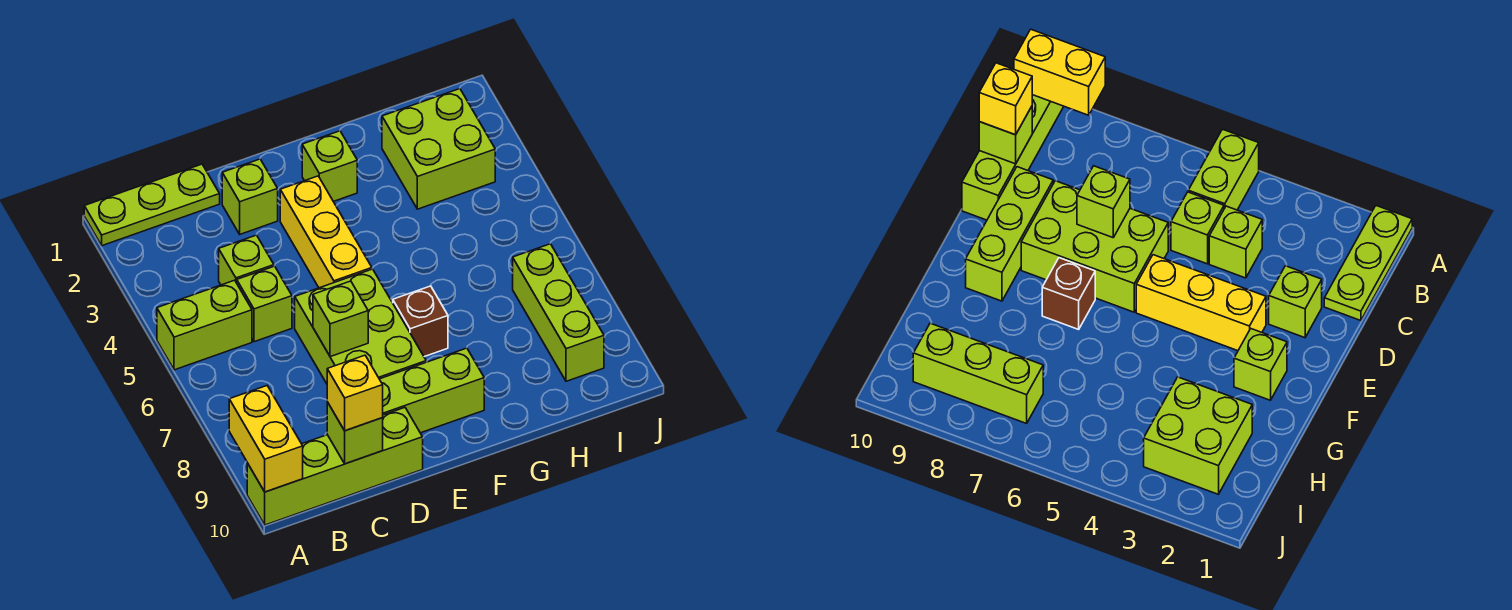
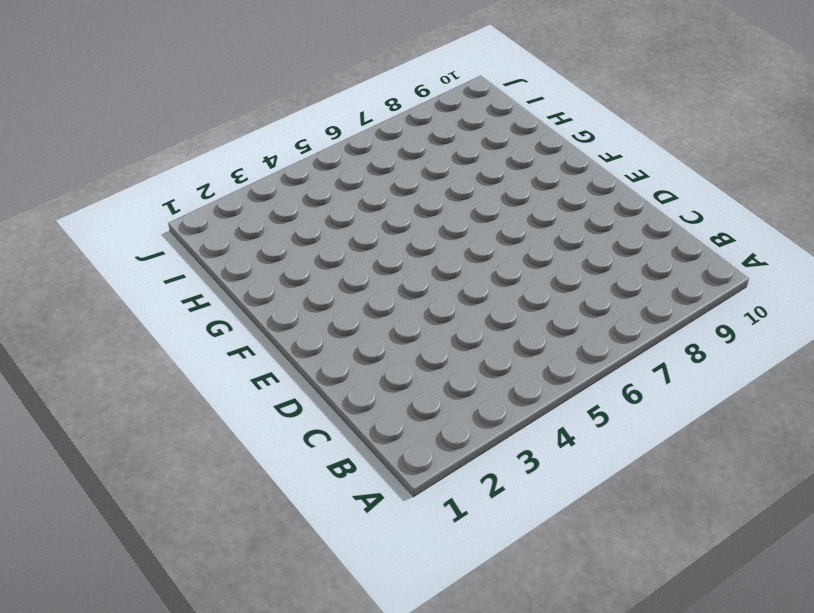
none -> lime 1x3 plate [84,164,220,246]
none -> lime 1x2 brick [157,280,252,370]
none -> lime 1x4 brick [247,408,423,525]

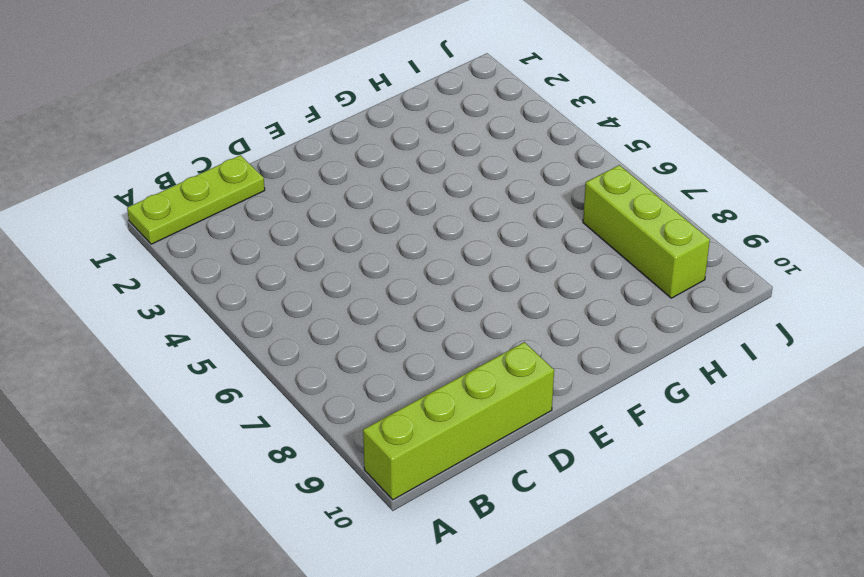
none -> lime 1x2 brick [157,280,252,370]
none -> lime 1x1 brick [219,235,274,285]
none -> lime 1x1 brick [237,266,292,342]

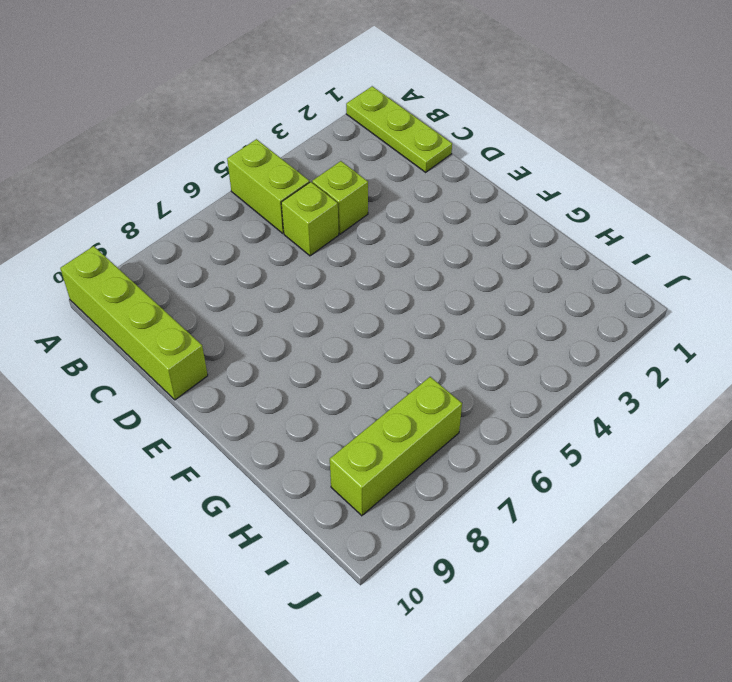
none -> lime 1x1 brick [222,159,278,234]
none -> lime 2x3 brick [295,269,426,384]
none -> lime 1x3 brick [380,348,484,433]

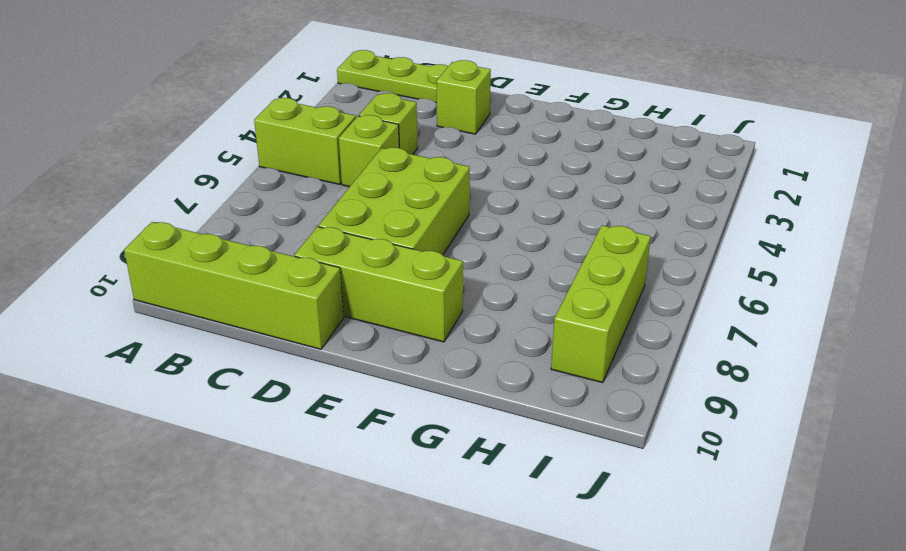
none -> yellow 1x3 brick [280,176,372,288]
none -> lime 1x1 brick [302,131,357,202]
none -> brown 1x1 brick [393,286,448,357]

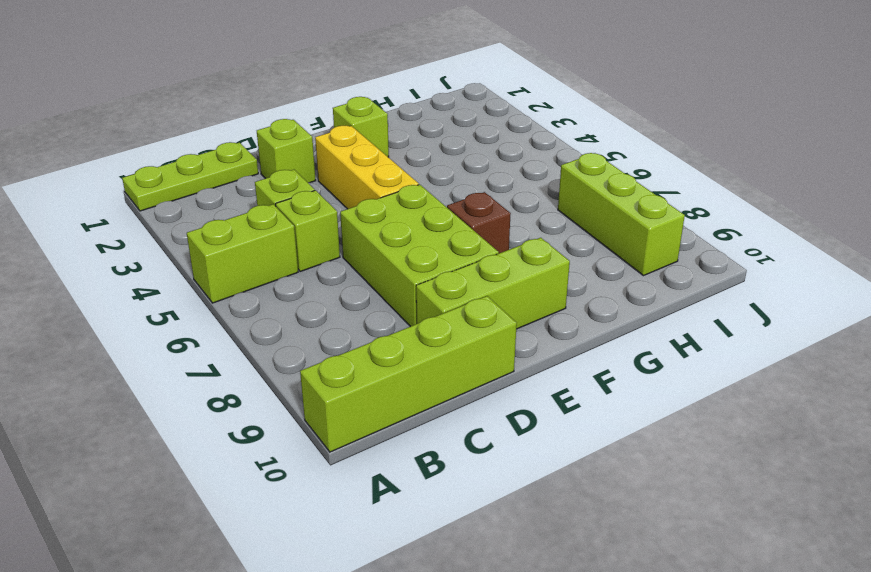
none -> lime 2x2 brick [382,89,495,209]
none -> yellow 1x2 brick [229,386,303,492]
none -> lime 1x1 brick [327,402,383,464]

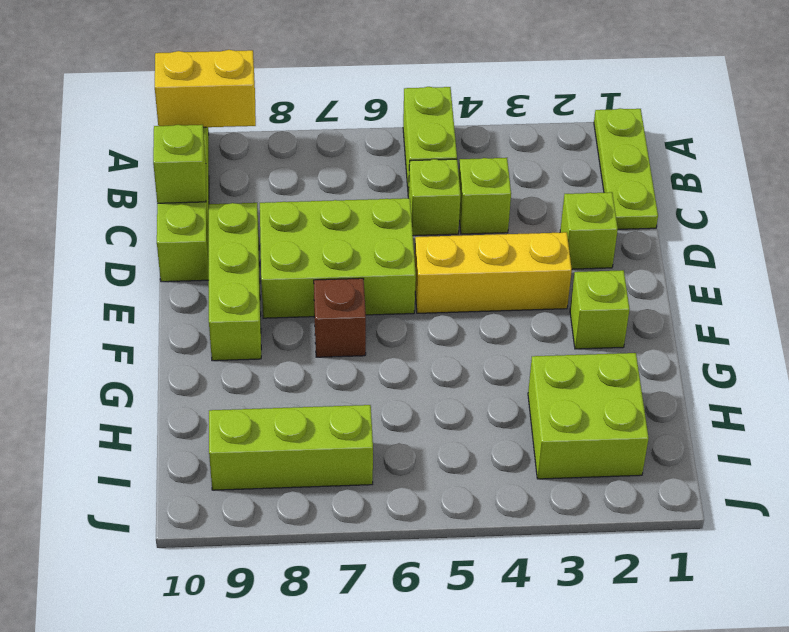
none -> lime 1x1 brick [313,281,368,357]
none -> yellow 1x1 brick [327,355,383,431]

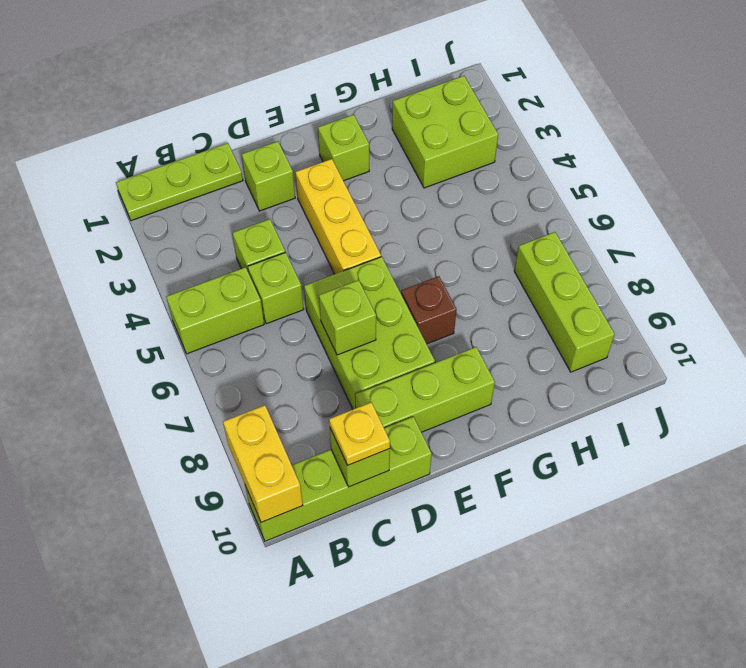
yellow 1x1 plate [329,402,390,465] -> yellow 1x1 brick [327,355,383,431]

